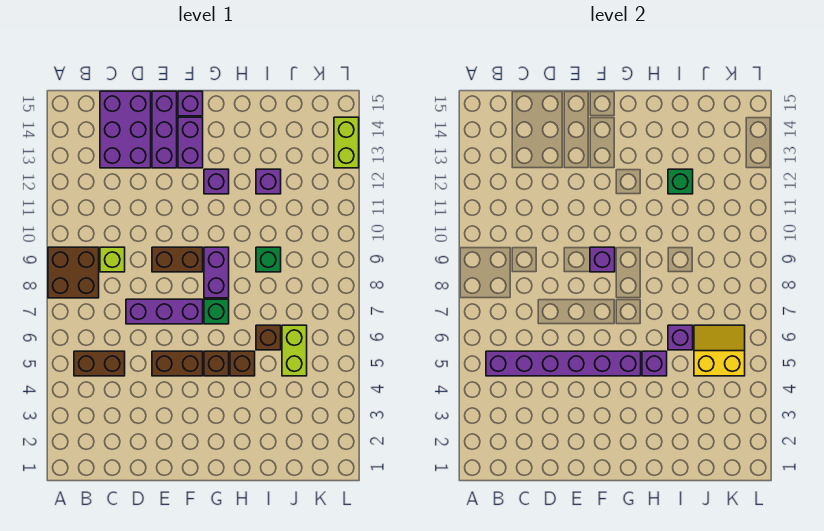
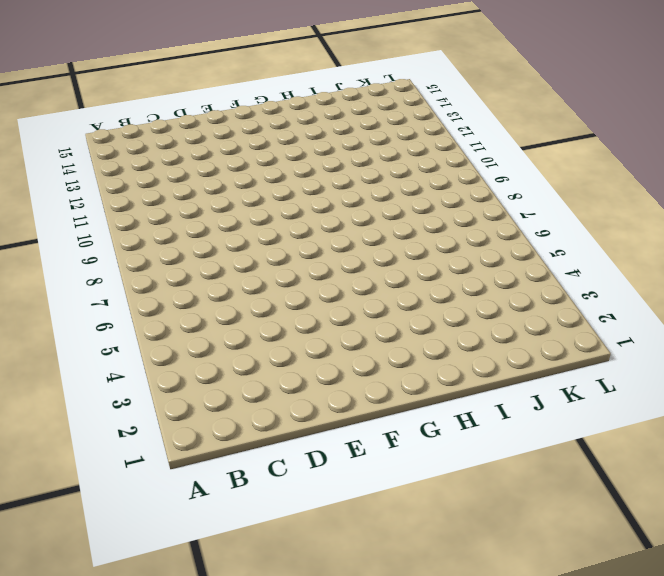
none -> brown 2x2 brick [48,247,99,298]
none -> brown 1x2 brick [74,351,125,376]
none -> lime 1x1 brick [100,247,125,272]

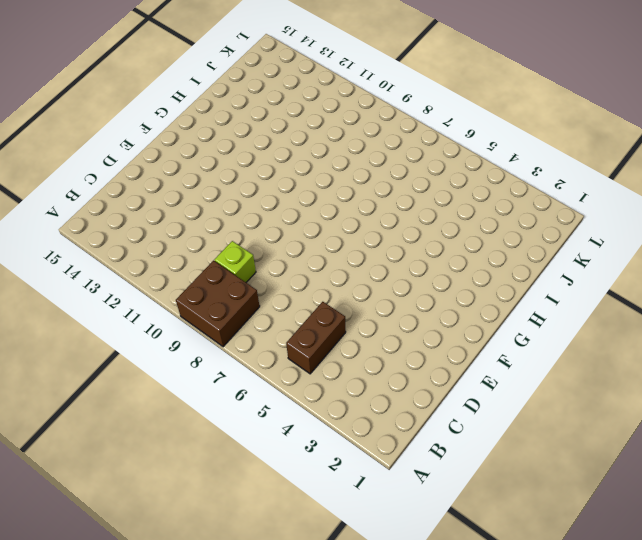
none -> purple 2x3 brick [100,91,151,168]
none -> purple 1x3 brick [126,299,203,324]
none -> brown 1x2 brick [152,351,203,376]

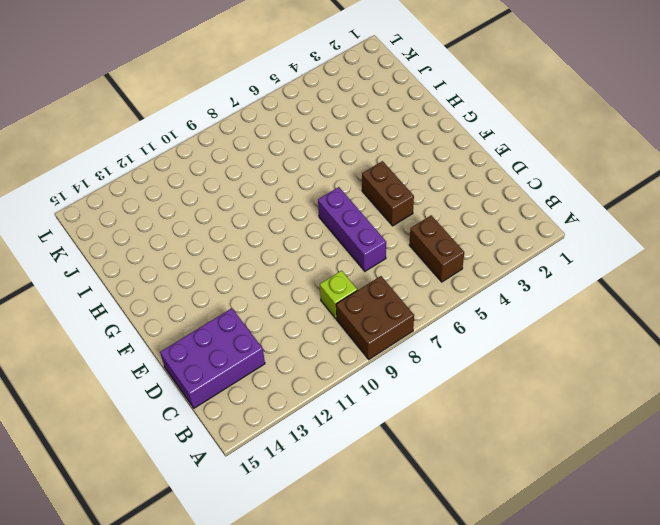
none -> brown 1x2 brick [152,247,203,272]
none -> purple 1x3 brick [152,91,177,168]
none -> purple 1x2 brick [178,117,203,168]

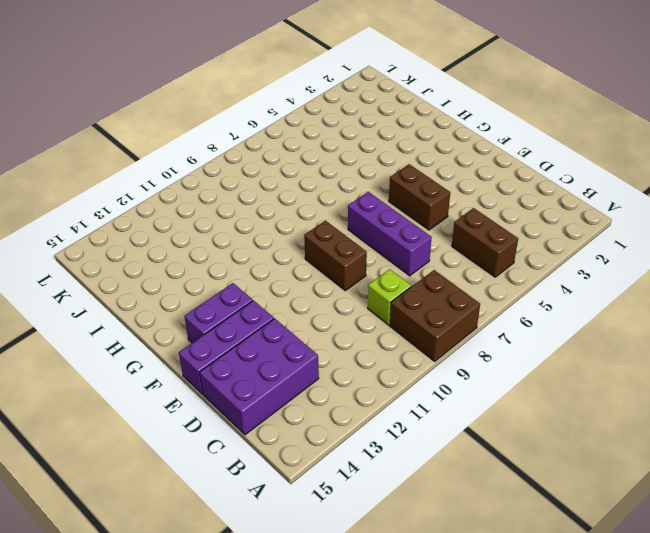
none -> purple 1x1 brick [178,91,203,116]
none -> brown 1x1 brick [204,351,229,376]
none -> green 1x1 brick [204,299,229,324]

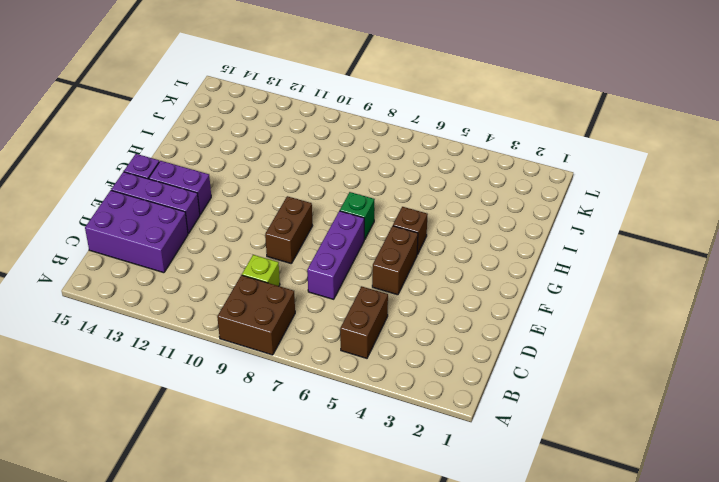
none -> purple 1x2 brick [204,247,229,298]
none -> purple 1x1 brick [204,169,229,194]
none -> brown 1x1 brick [230,351,255,376]

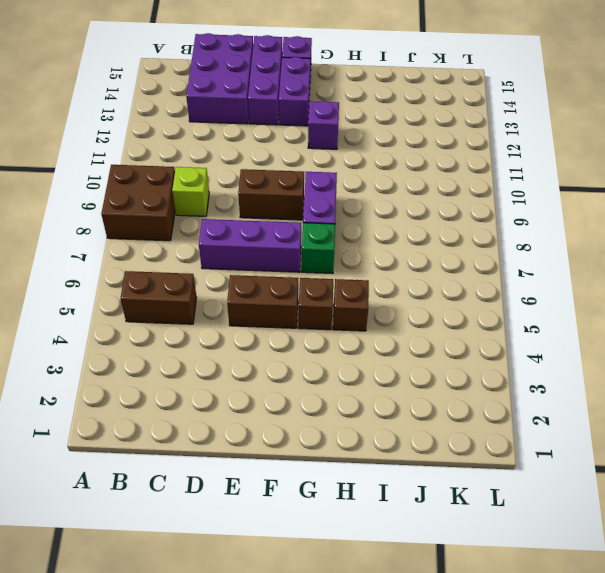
none -> brown 1x1 brick [256,325,281,350]
none -> green 1x1 brick [256,247,281,272]
none -> purple 1x1 brick [256,169,281,194]

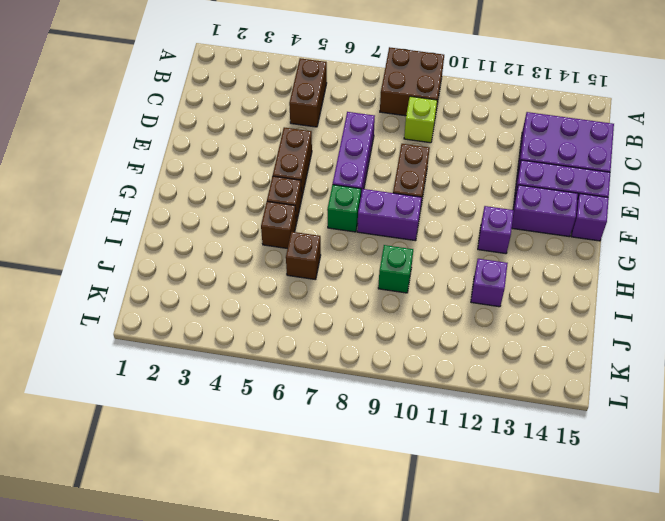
none -> lime 1x2 brick [282,325,307,376]
none -> lime 1x2 brick [334,117,359,168]
none -> purple 1x6 brick [486,351,641,376]

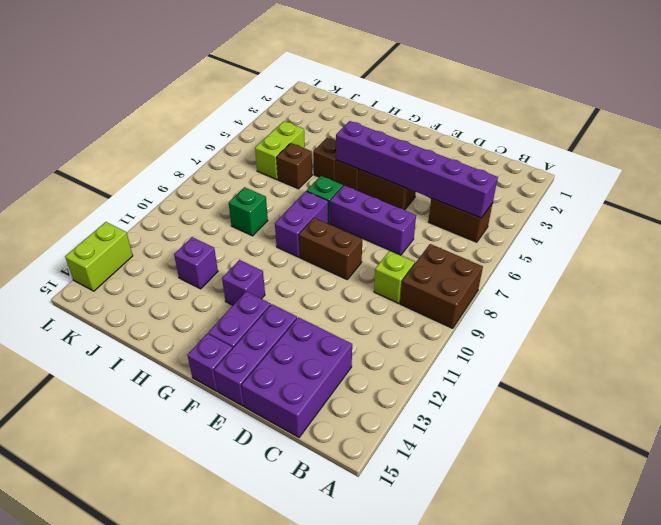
none -> purple 1x1 brick [590,247,615,272]
none -> purple 1x1 brick [642,351,667,376]
none -> purple 1x1 brick [668,325,693,350]

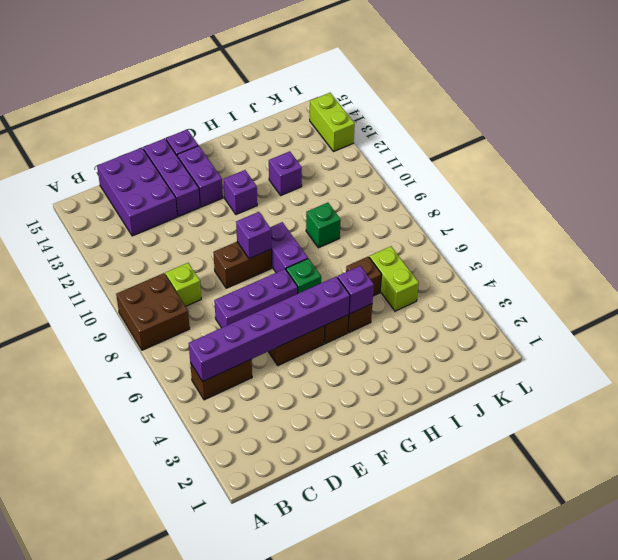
none -> purple 1x1 brick [668,325,693,350]
none -> green 1x1 brick [668,169,693,194]
none -> yellow 2x2 slope [694,325,745,376]

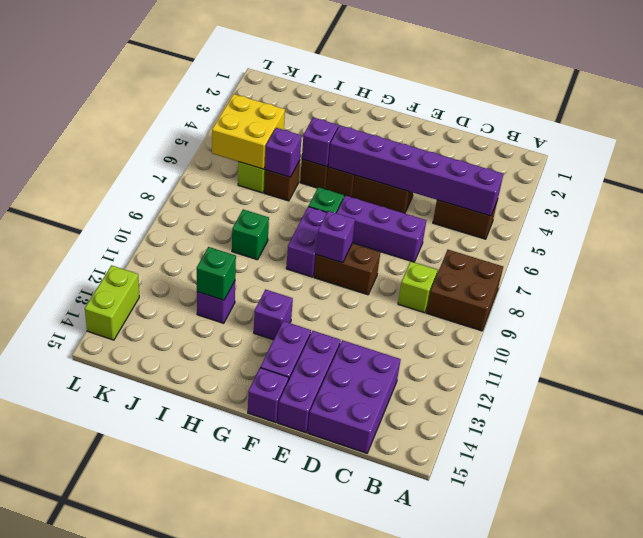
yellow 2x2 brick [212,94,285,169] -> yellow 2x2 slope [694,325,745,376]

